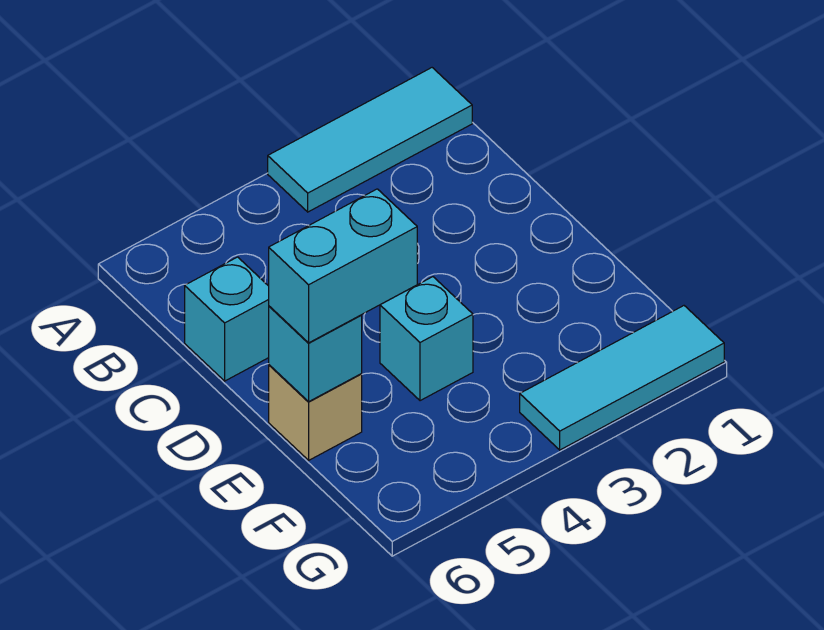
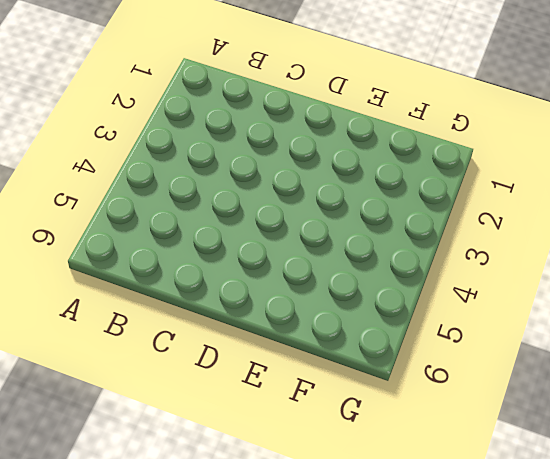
none -> cyan 1x3 tile [268,68,472,212]
none -> cyan 1x1 brick [185,257,269,381]

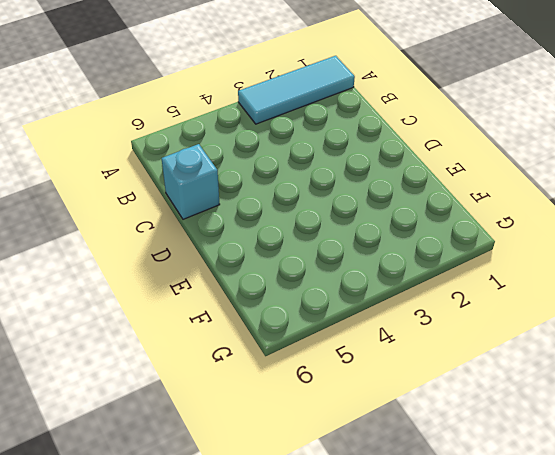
none -> cyan 1x1 brick [380,277,473,401]
none -> tan 1x1 brick [269,365,362,460]

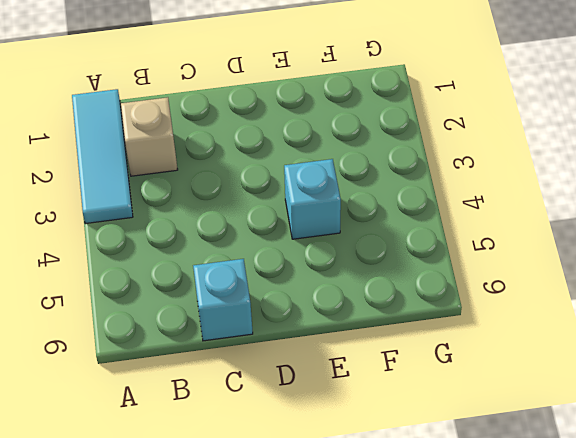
tan 1x1 brick [121,97,178,176] -> tan 1x1 brick moved to [269,365,362,460]
none -> cyan 1x3 tile [520,306,724,450]
none -> cyan 1x1 brick [269,306,362,401]

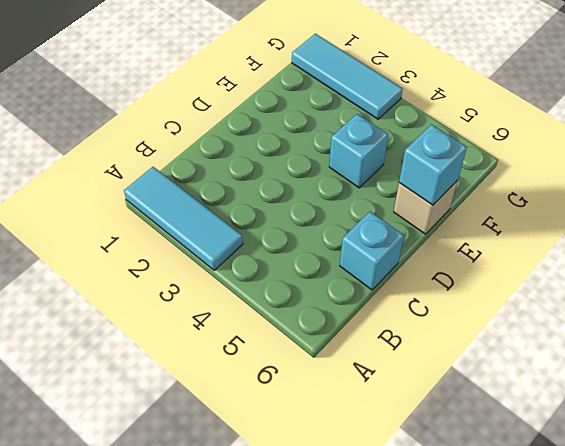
none -> cyan 1x2 brick [269,189,417,343]

